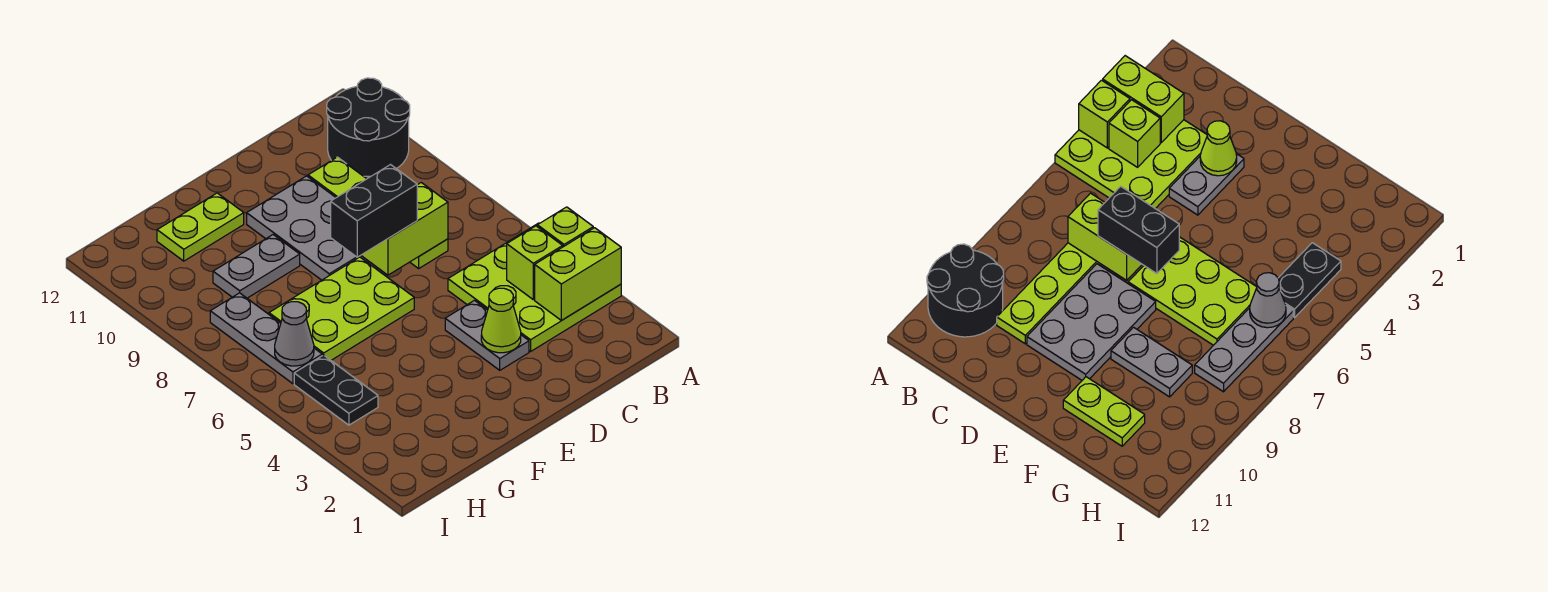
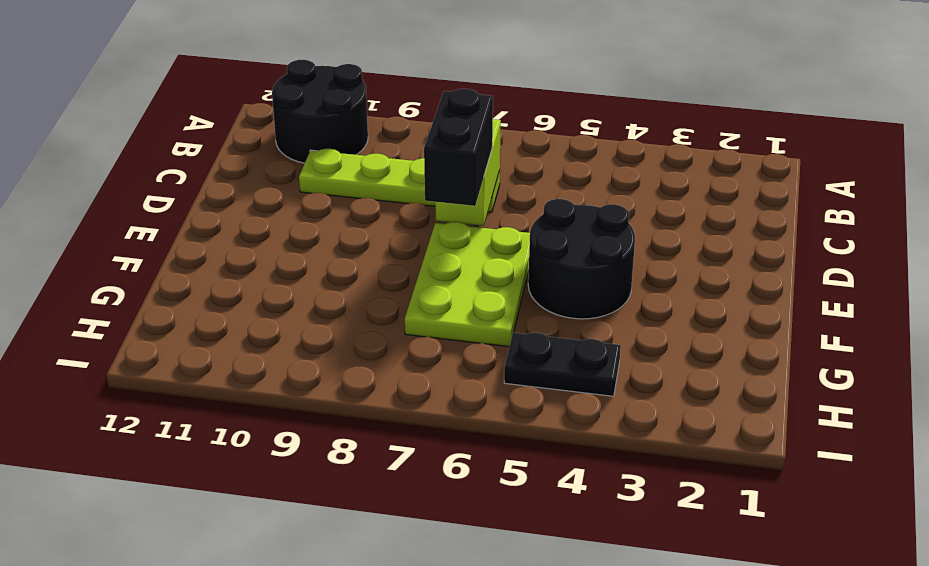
black 2x2 round brick [528,199,635,319] -> none
none -> lime 3x3 plate [448,223,621,351]
none -> grey 1x2 plate [445,300,529,370]
none -> grey 2x3 plate [247,176,369,280]

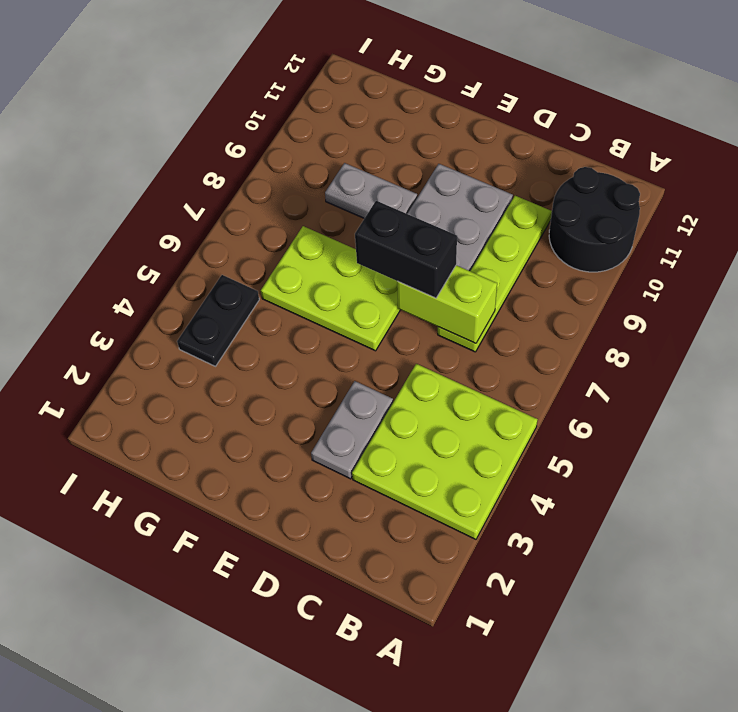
none -> lime 1x2 plate [157,193,244,261]
none -> grey 1x3 plate [210,293,322,384]
none -> lime 1x2 brick [535,228,621,320]

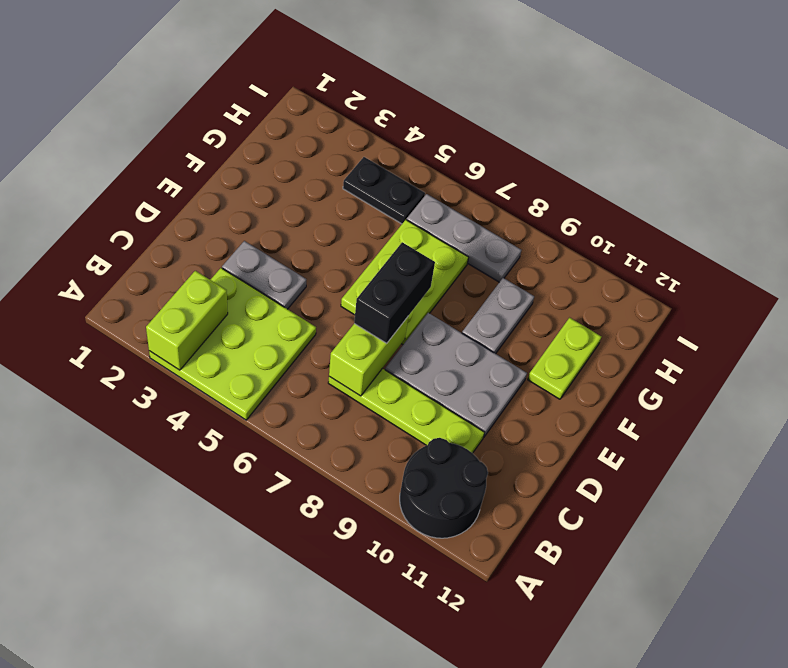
none -> lime 1x1 brick [537,207,593,247]
none -> lime 1x1 brick [507,226,563,300]
none -> lime 1x1 cone [481,288,521,353]

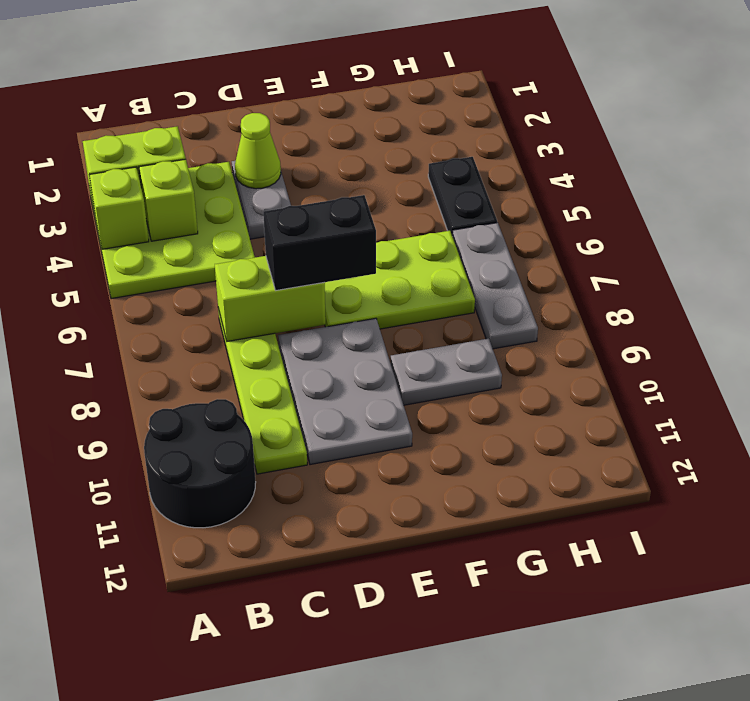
none -> lime 1x2 plate [157,193,244,261]
none -> grey 1x1 cone [275,302,314,366]

